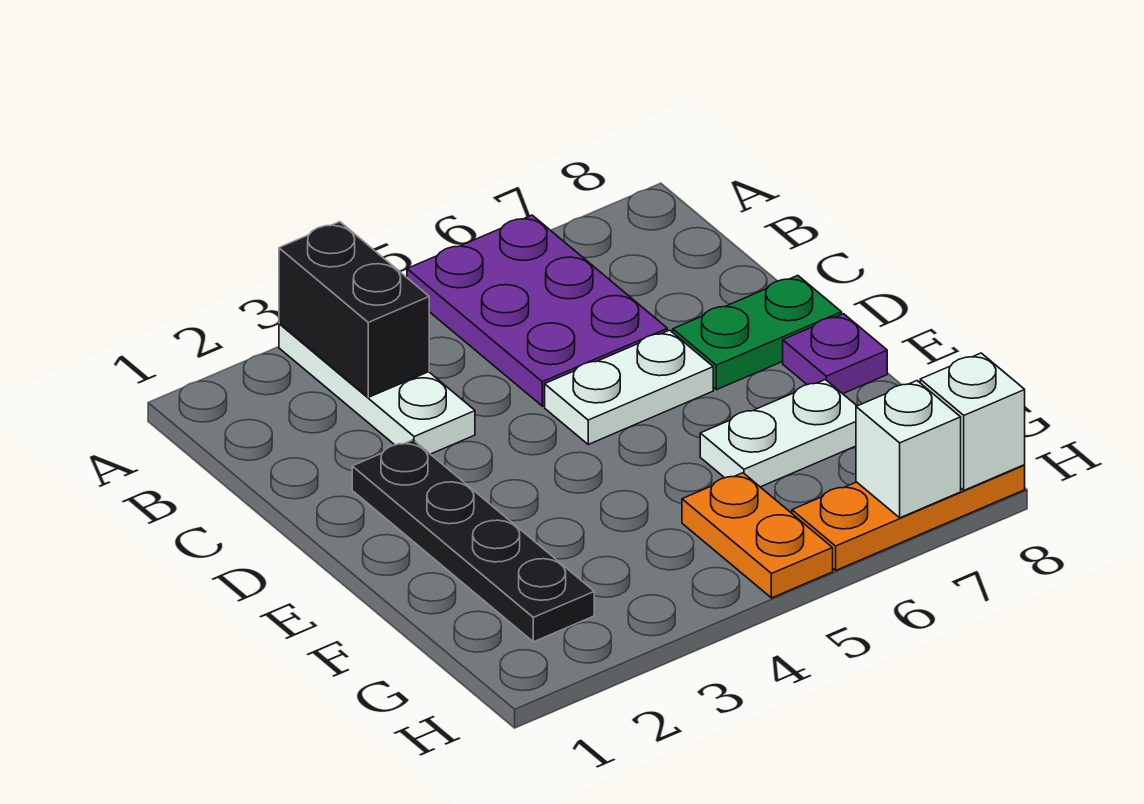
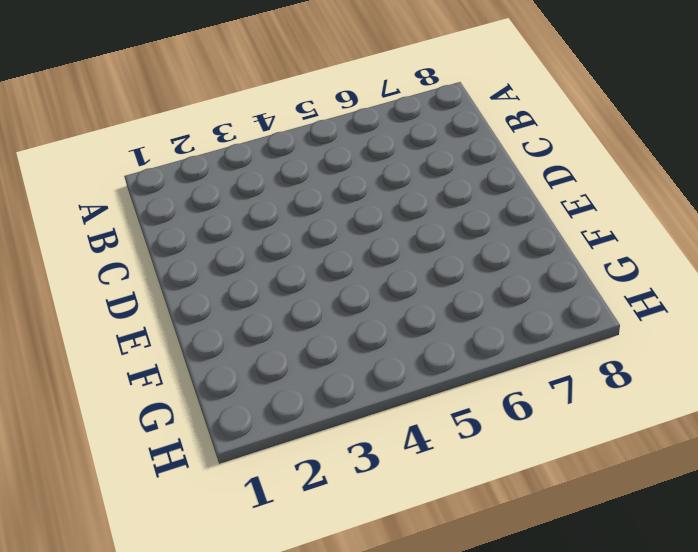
none -> white 1x3 plate [279,323,475,454]
none -> purple 2x3 plate [407,215,667,406]
none -> black 1x4 plate [352,440,594,642]

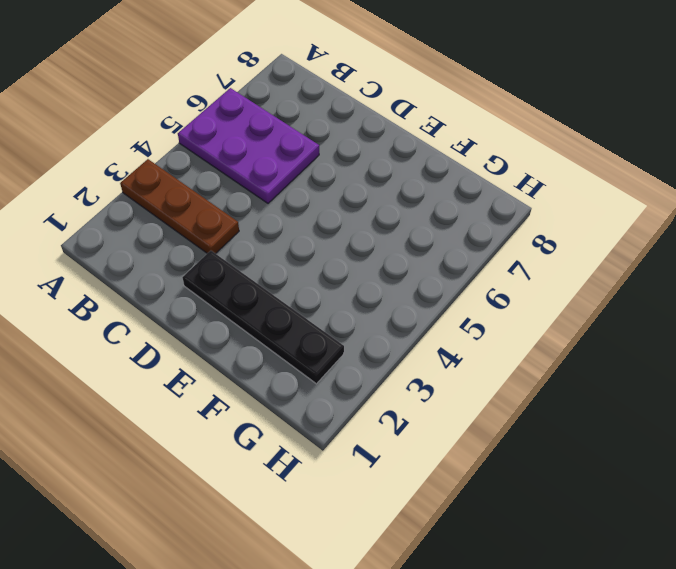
brown 1x3 plate [120,159,239,254] -> white 1x3 plate [279,323,475,454]
none -> white 1x2 plate [545,330,713,444]
none -> green 1x2 plate [673,275,842,390]
none -> purple 1x1 plate [783,314,887,394]

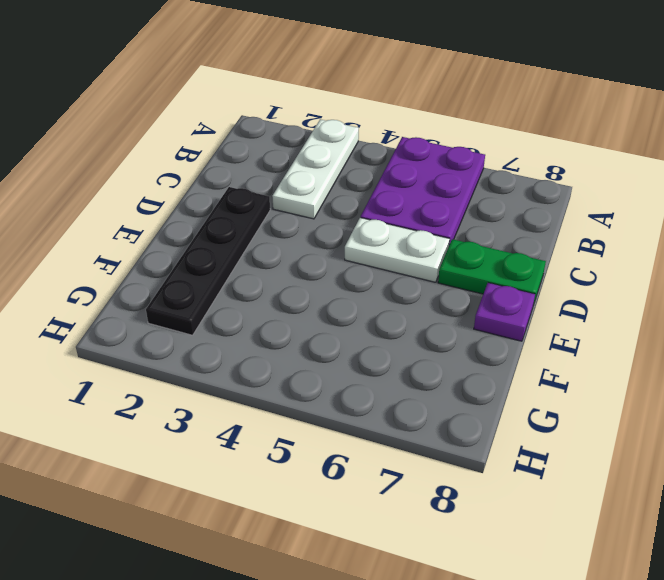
none -> white 1x2 plate [700,380,857,487]
none -> orange 1x2 plate [682,473,833,598]
none -> orange 1x3 plate [792,465,1025,570]

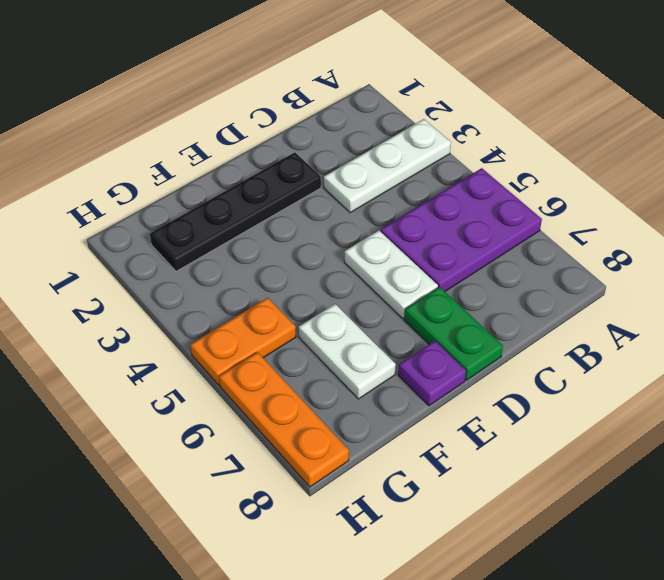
none -> black 1x2 brick [279,222,429,397]
none -> white 1x1 brick [856,381,961,518]
none -> white 1x1 brick [920,353,1025,490]

